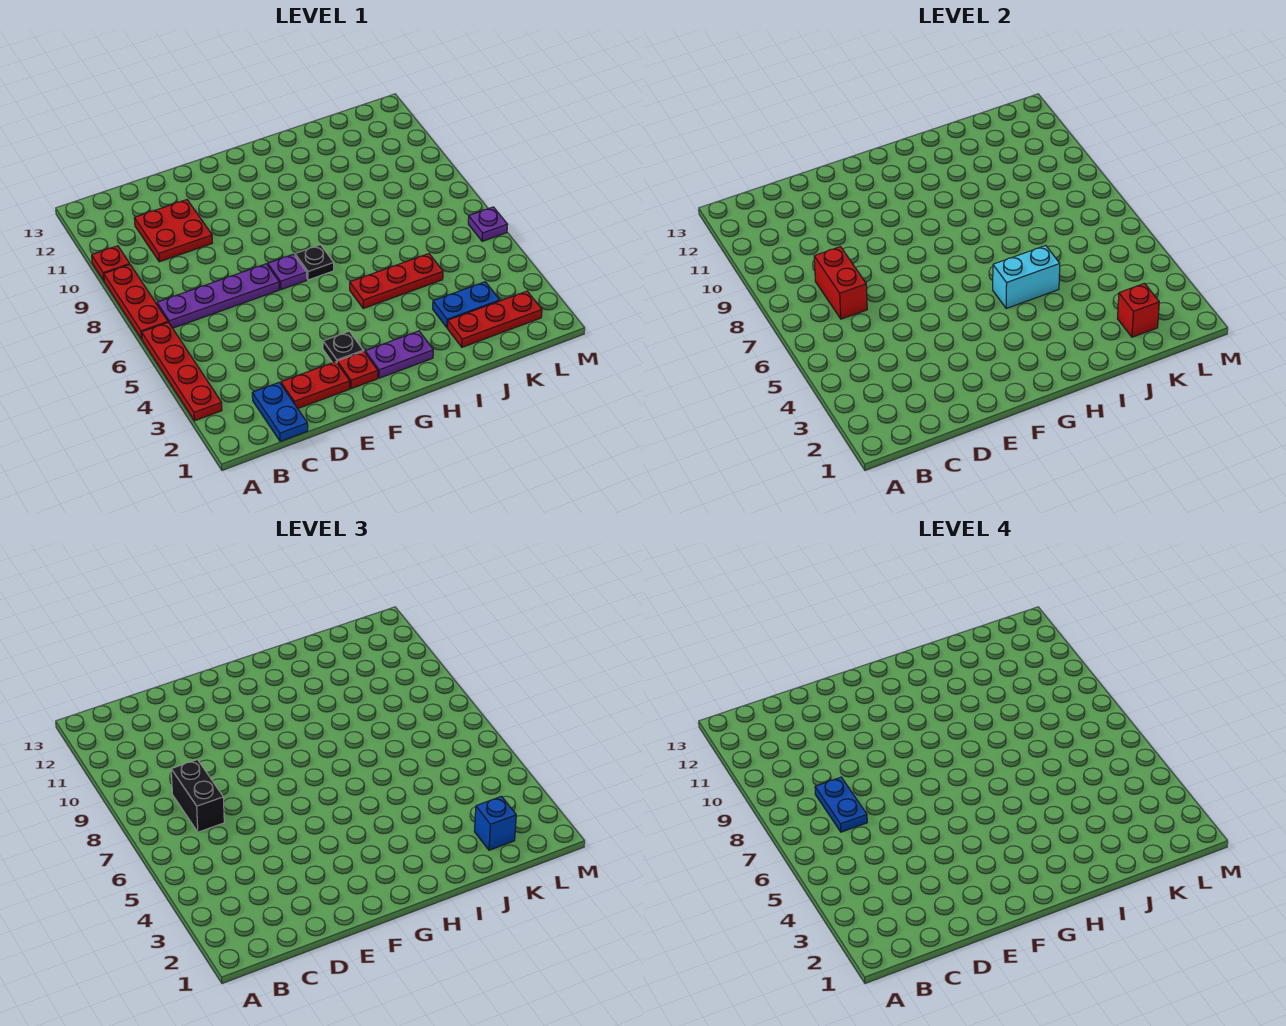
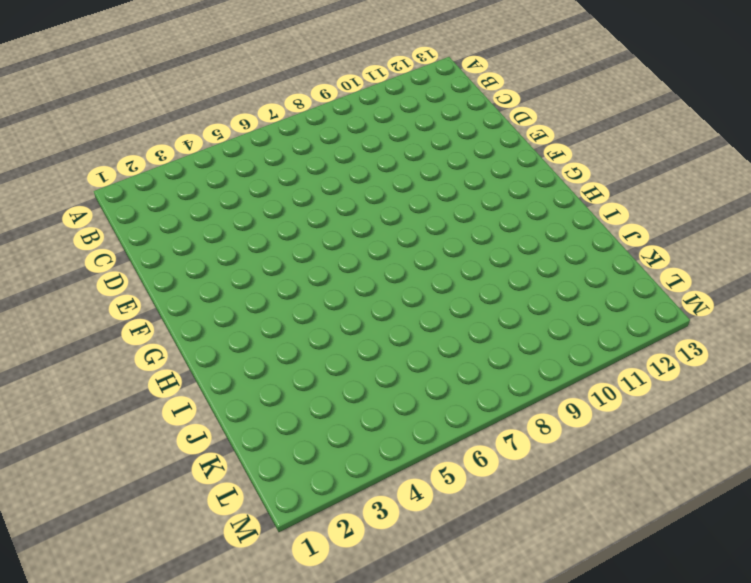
none -> red 1x4 plate [142,322,222,421]
none -> red 1x3 plate [104,265,168,339]
none -> red 1x1 plate [92,246,130,280]

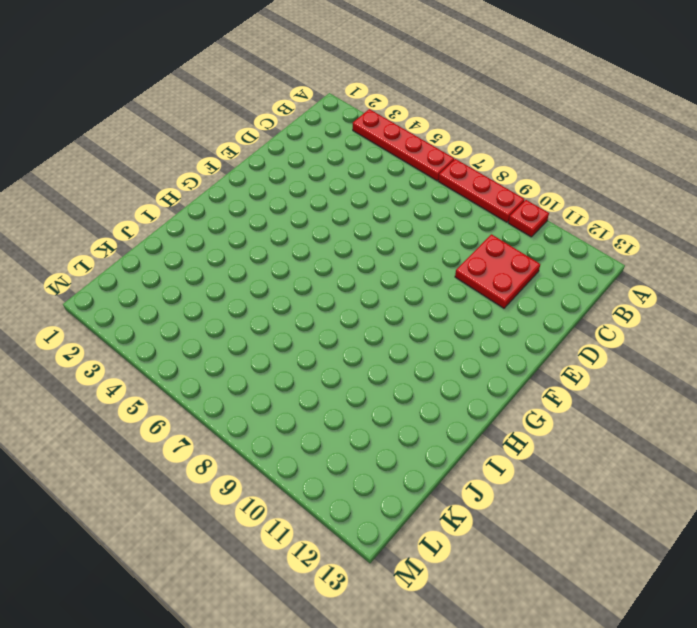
none -> purple 1x4 plate [157,264,279,328]
none -> blue 1x2 plate [252,382,308,442]
none -> red 1x2 plate [281,362,350,408]

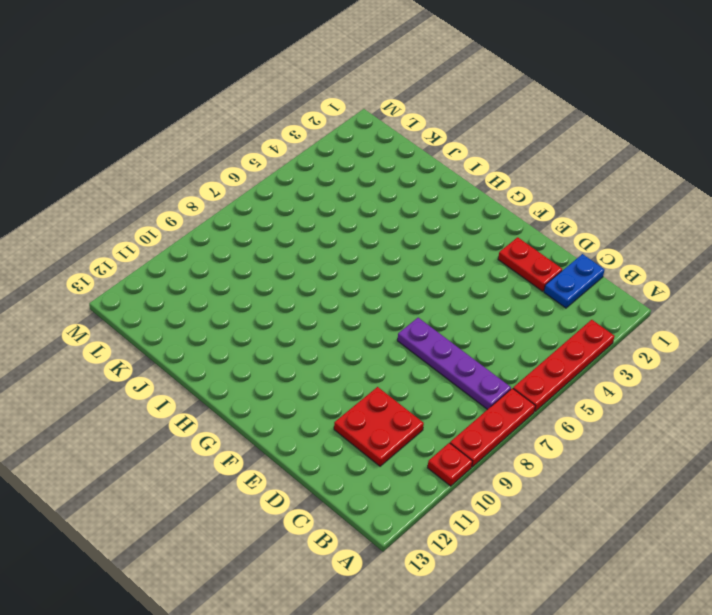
none -> red 1x1 plate [337,351,378,389]
none -> black 1x1 plate [323,331,363,363]
none -> purple 1x1 plate [268,254,307,290]

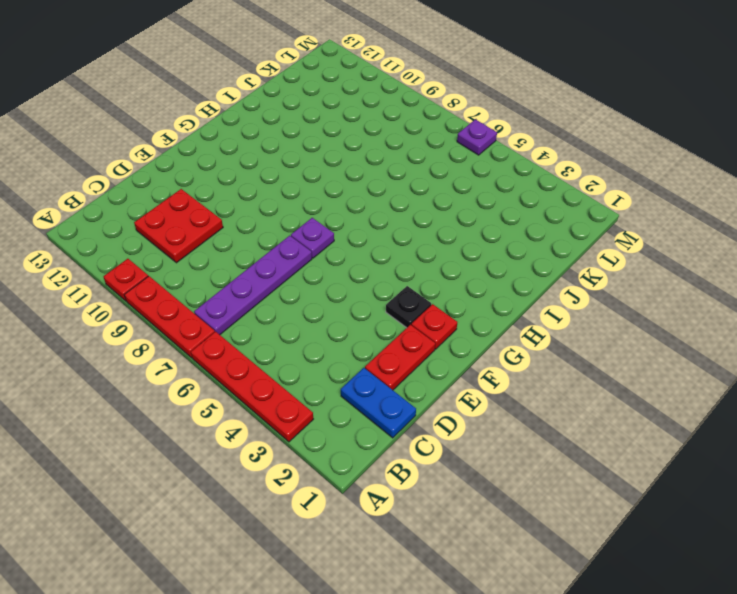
none -> purple 1x2 plate [365,331,433,378]
none -> black 1x1 plate [295,245,334,280]
none -> red 1x3 plate [350,254,443,309]

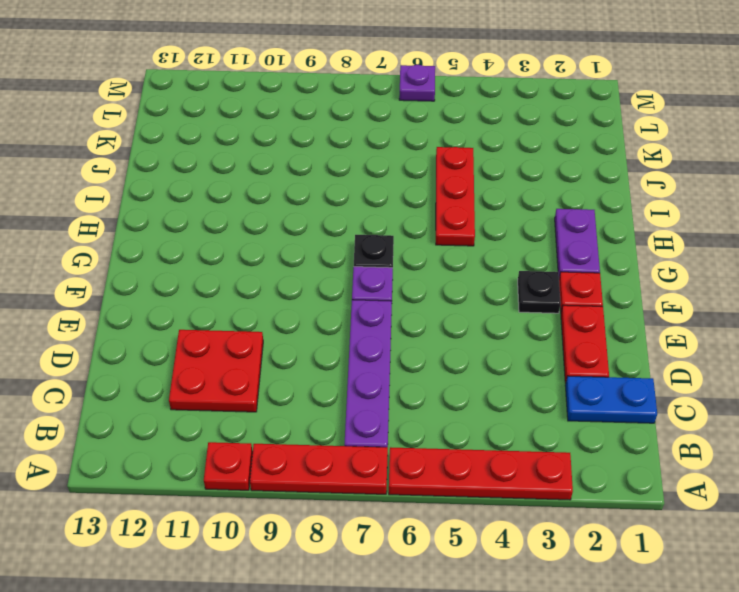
none -> red 1x3 plate [447,291,542,347]
none -> blue 1x2 plate [433,282,500,327]
none -> red 1x2 brick [814,247,867,319]

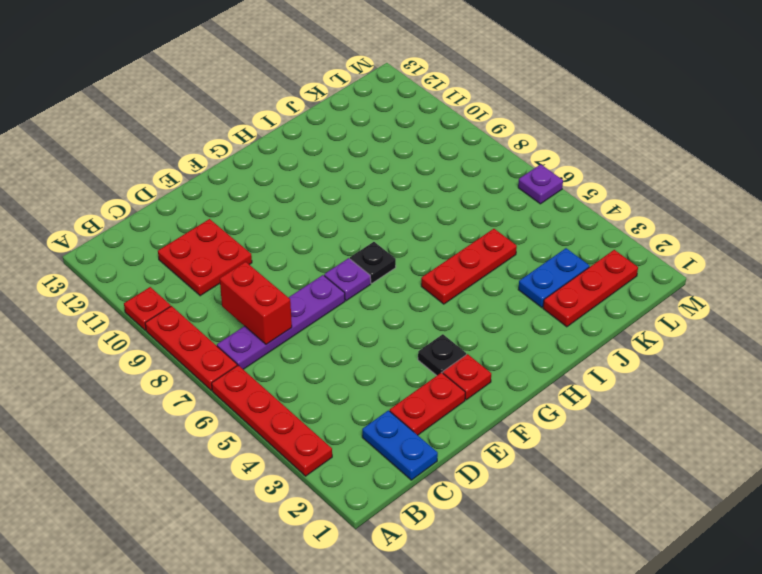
none -> purple 1x2 plate [365,331,433,378]
none -> cyan 1x2 brick [993,246,1060,309]
none -> red 1x1 brick [1118,283,1159,337]

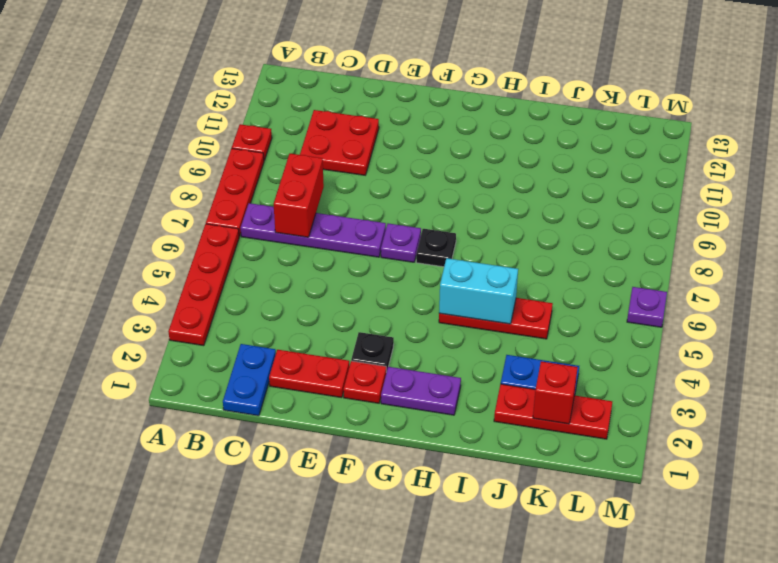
none -> black 1x2 brick [171,760,224,832]
none -> blue 1x1 brick [475,796,516,850]
none -> blue 1x2 plate [815,777,867,832]

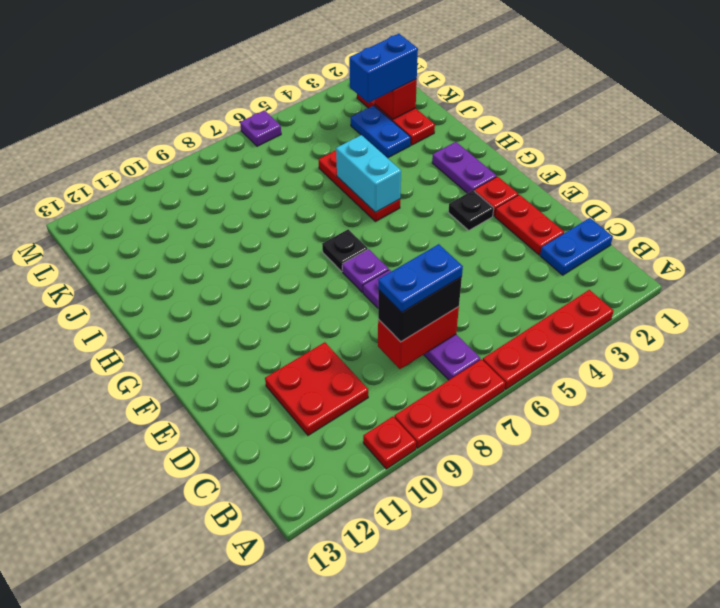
blue 1x2 brick [349,34,418,103] -> blue 1x1 brick [475,796,516,850]

